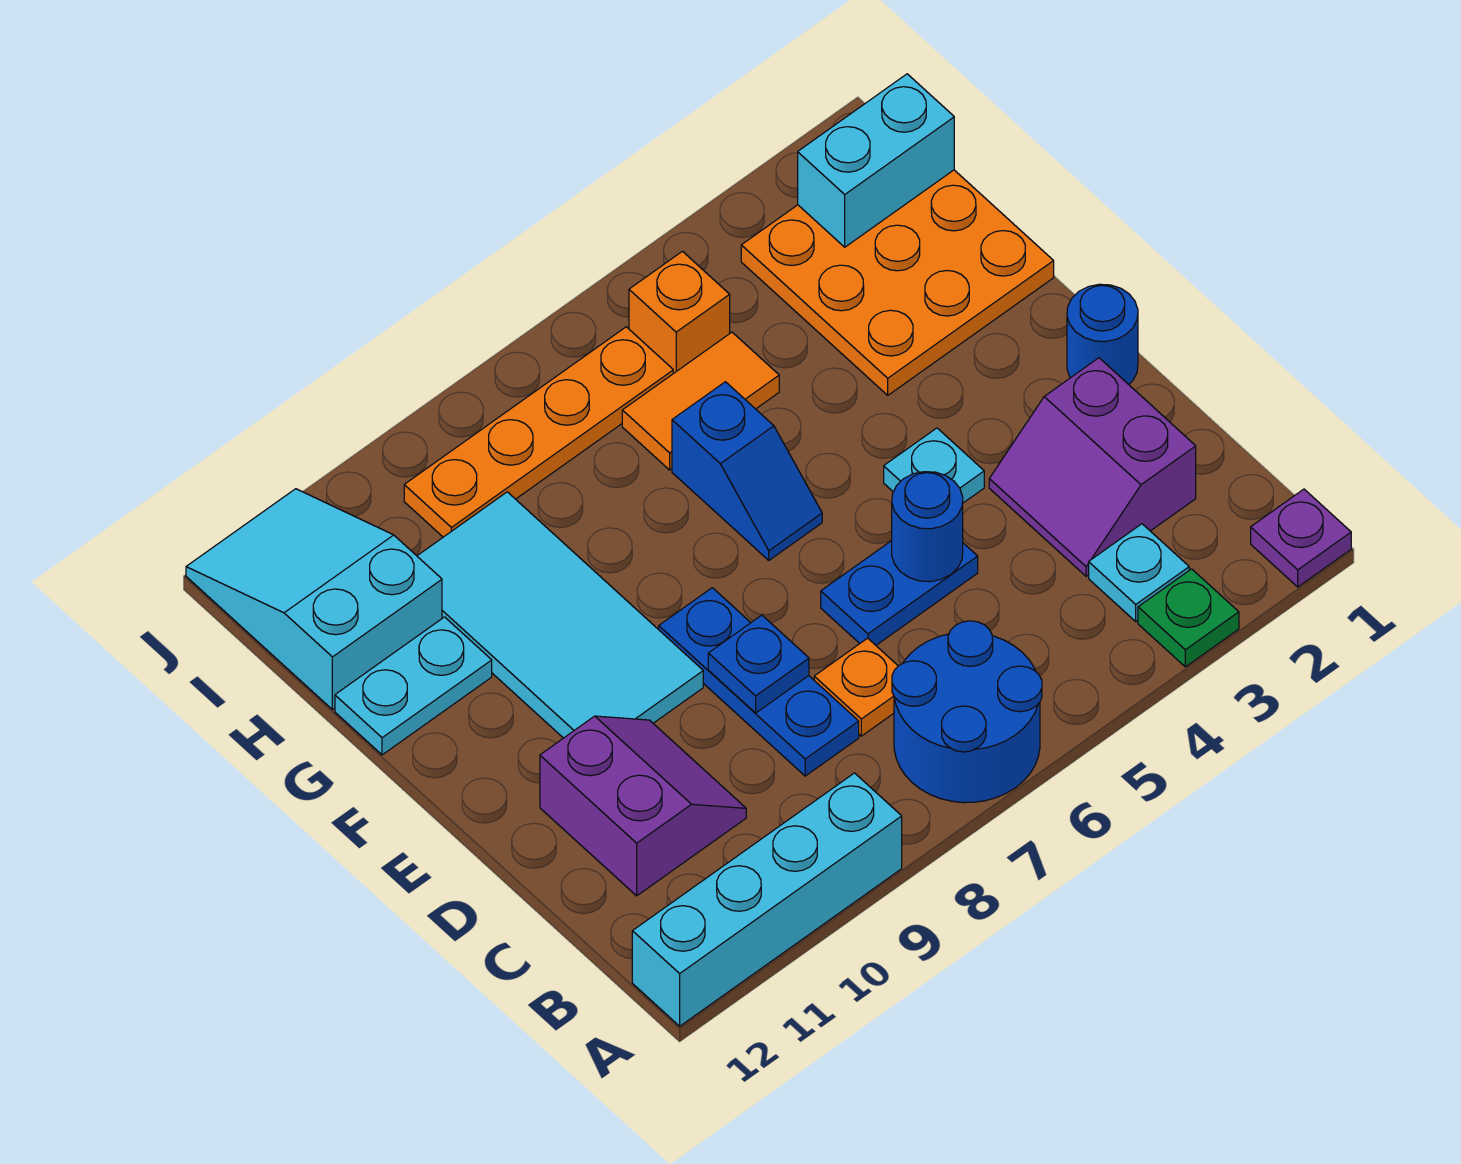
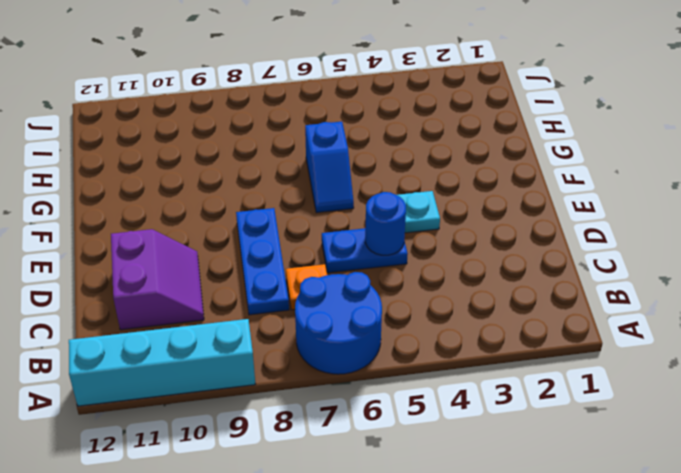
none -> purple 1x1 plate [1251,489,1351,587]
none -> green 1x1 plate [1138,569,1239,667]
none -> cyan 1x1 plate [1089,524,1189,622]

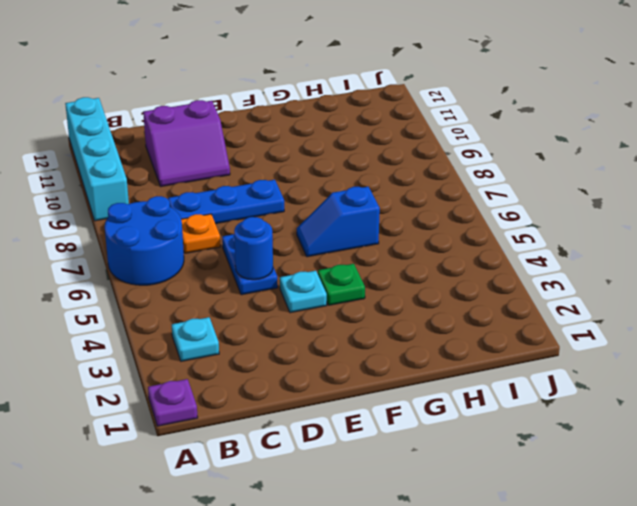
green 1x1 plate [318,264,365,305] -> green 1x1 plate moved to [1138,569,1239,667]
none -> purple 2x2 slope [989,358,1196,576]
none -> blue 1x1 round brick [1067,284,1138,384]
none -> cyan 2x4 tile [417,492,703,738]

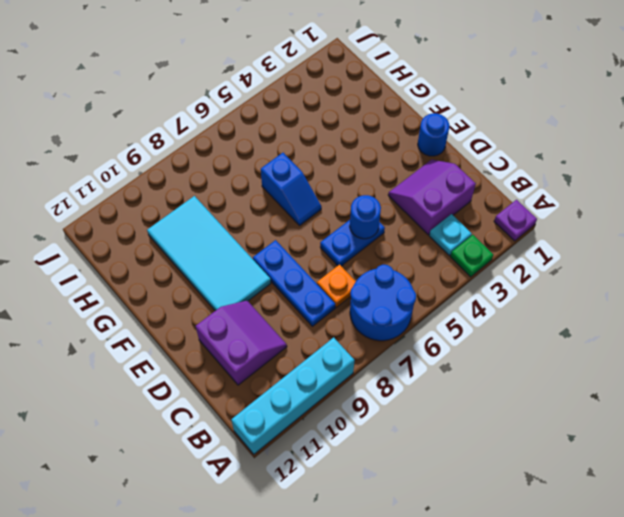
purple 2x2 slope [388,160,476,235] -> purple 2x2 slope turned to [989,358,1196,576]
none -> cyan 1x1 plate [884,428,984,503]
none -> orange 3x3 plate [741,170,1054,395]
none -> cyan 1x2 plate [335,617,492,755]

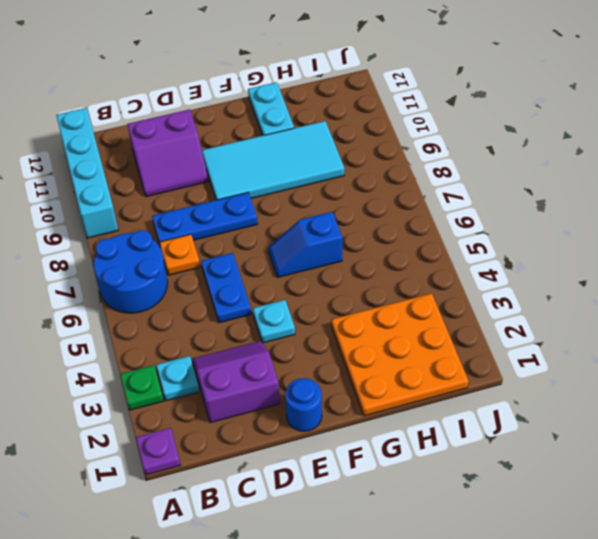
none -> orange 1x2 tile [622,332,779,470]
none -> cyan 2x3 slope [186,489,442,710]
none -> orange 1x1 brick [629,251,730,374]

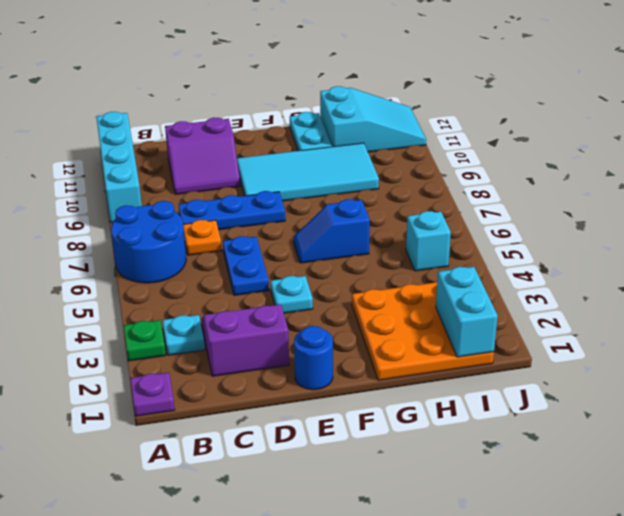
cyan 1x1 brick [406,211,451,271] -> orange 1x1 brick [629,251,730,374]
none -> orange 1x2 tile [622,332,779,470]
none -> orange 1x4 plate [404,327,673,537]
none -> blue 1x1 round brick [892,472,963,582]

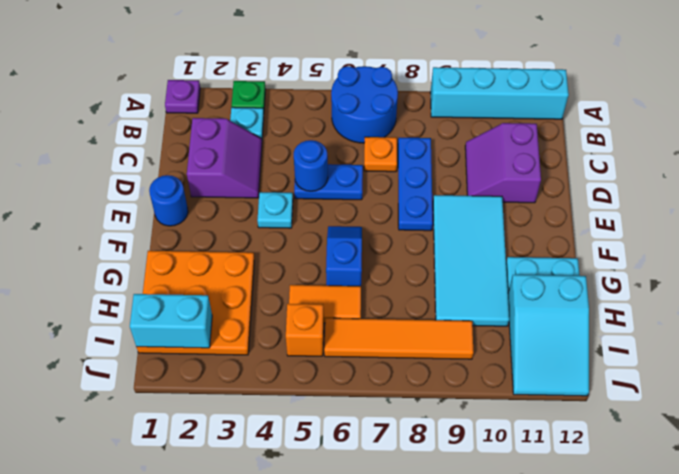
orange 1x4 tile [324,318,473,359] -> orange 1x4 plate [404,327,673,537]
none -> blue 1x1 plate [708,615,809,713]

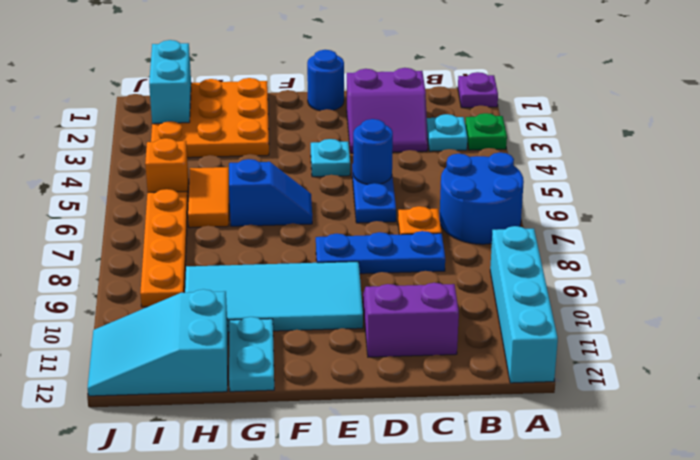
none -> blue 1x1 plate [708,615,809,713]

